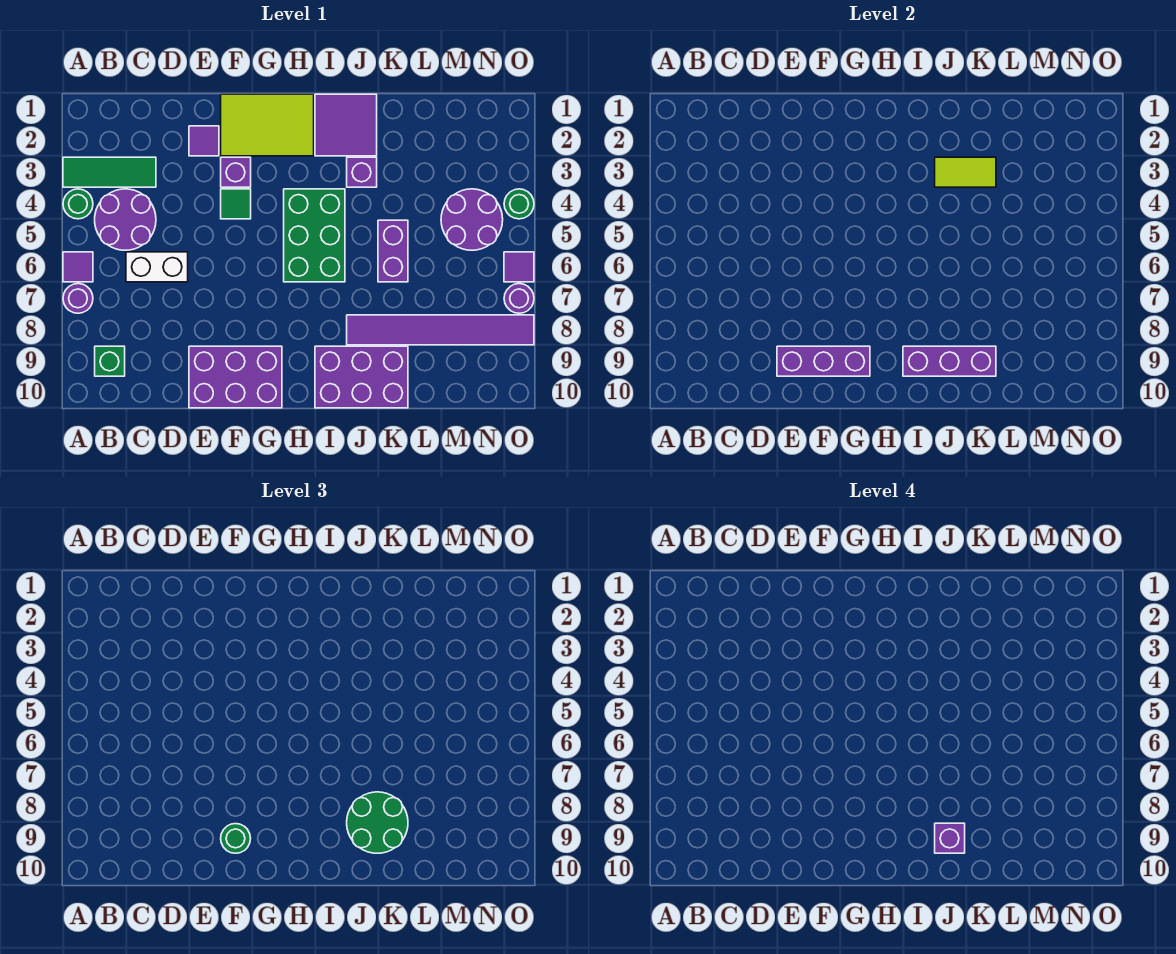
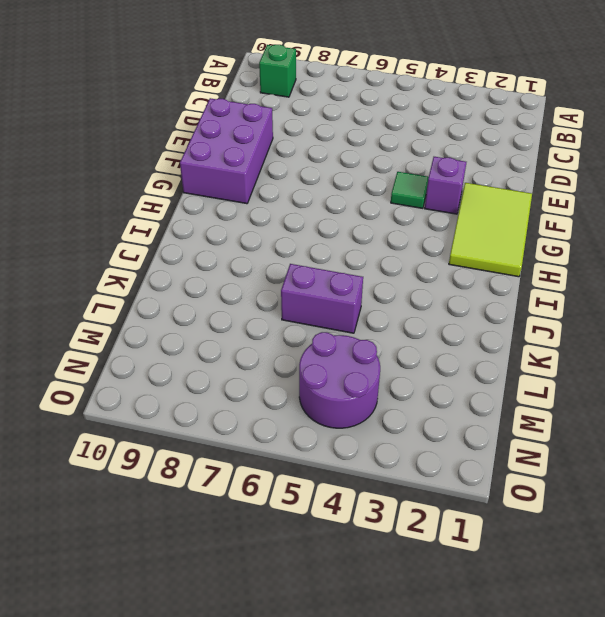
none -> green 1x3 tile [63,157,156,187]
none -> green 1x1 round brick [63,189,93,219]
none -> purple 1x1 tile [63,252,93,282]

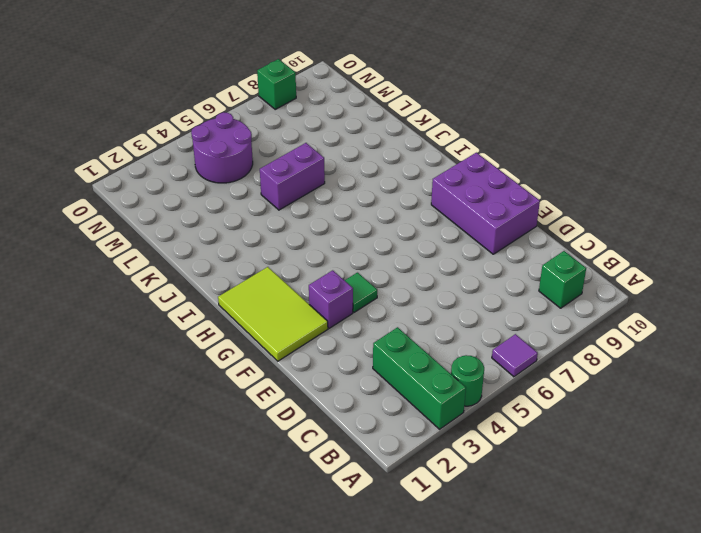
green 1x3 brick [373,327,466,429] -> green 1x3 tile [63,157,156,187]
green 1x1 brick [257,59,296,109] -> purple 1x6 tile [347,315,534,345]
none -> purple 1x1 round brick [63,284,93,313]
none -> purple 2x2 round brick [95,189,156,250]
none -> white 1x2 brick [126,252,188,282]

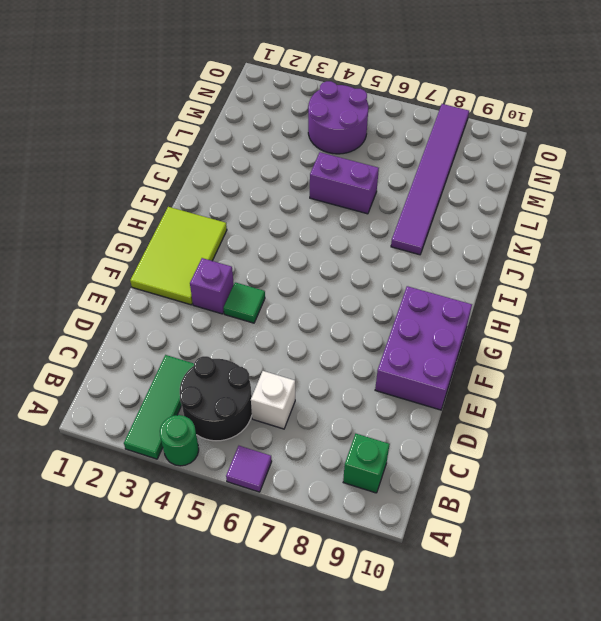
black 2x2 round brick [180,356,252,441] -> purple 2x2 round brick [95,189,156,250]
white 1x1 brick [251,371,295,429] -> white 1x2 brick [126,252,188,282]
none -> purple 1x1 round brick [63,284,93,313]
none -> purple 1x1 tile [189,126,219,156]
none -> green 2x3 brick [284,189,345,282]

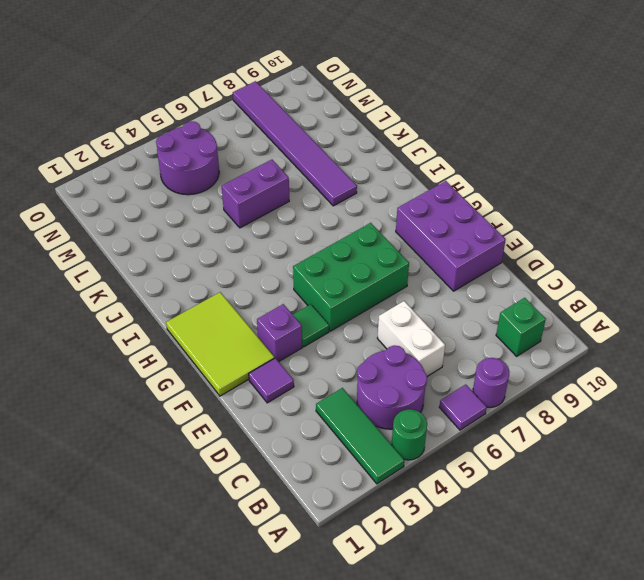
green 2x3 brick [293,223,409,331] -> green 2x3 brick moved to [284,189,345,282]
none -> purple 2x2 tile [315,94,377,156]
none -> purple 2x3 brick [315,346,408,408]
none -> purple 1x1 brick [347,157,377,187]

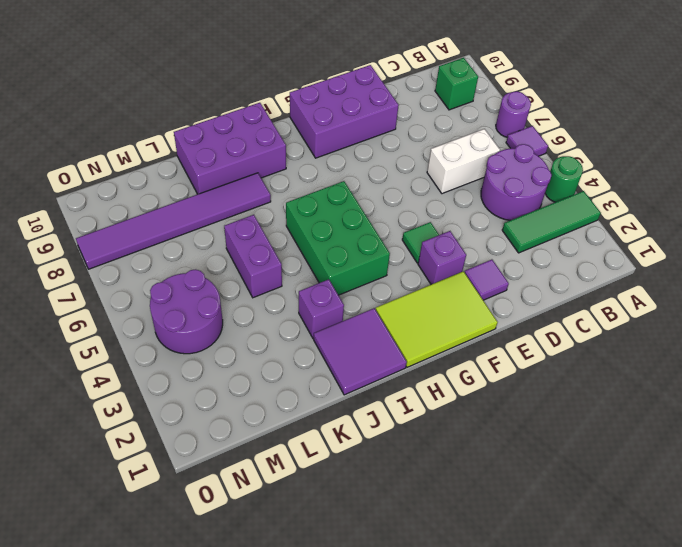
none -> green 1x1 round brick [504,189,534,219]
none -> purple 1x1 tile [504,252,534,282]
none -> purple 1x1 round brick [504,284,534,313]

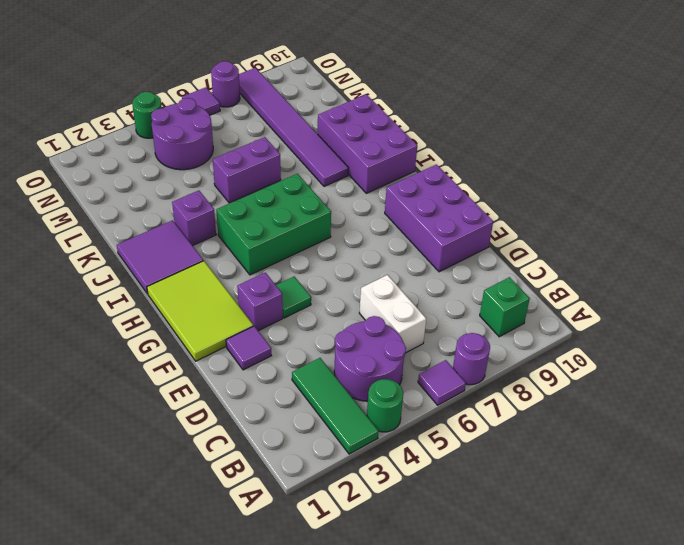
none -> purple 1x3 brick [777,346,870,376]
none -> purple 1x3 brick [903,346,996,376]
none -> lime 1x2 tile [935,157,996,187]

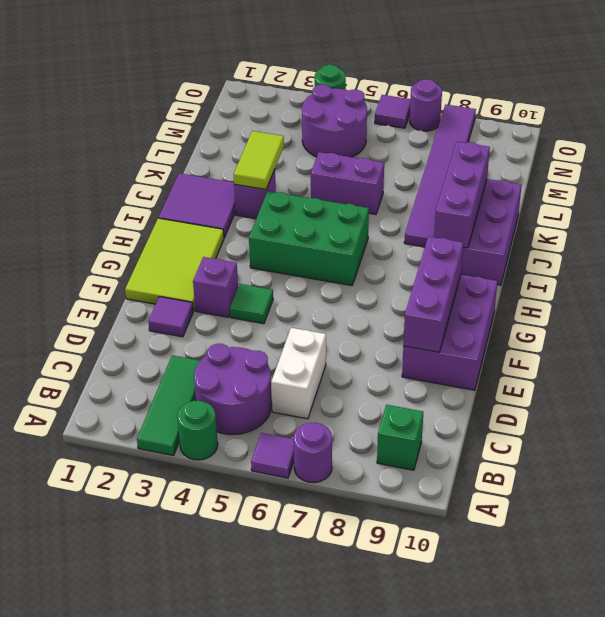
none -> green 1x1 round brick [221,824,251,853]
none -> green 2x2 round brick [347,792,408,853]
none -> purple 1x1 brick [935,823,965,853]

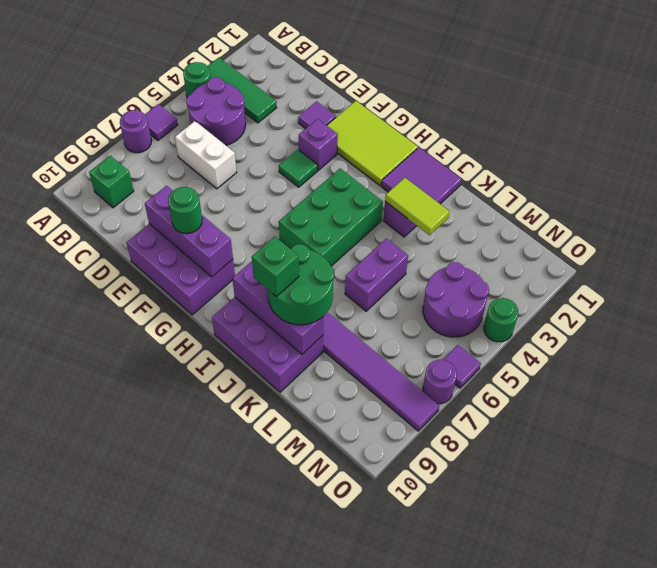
green 1x1 brick [252,237,299,297] -> purple 1x1 brick [935,823,965,853]

